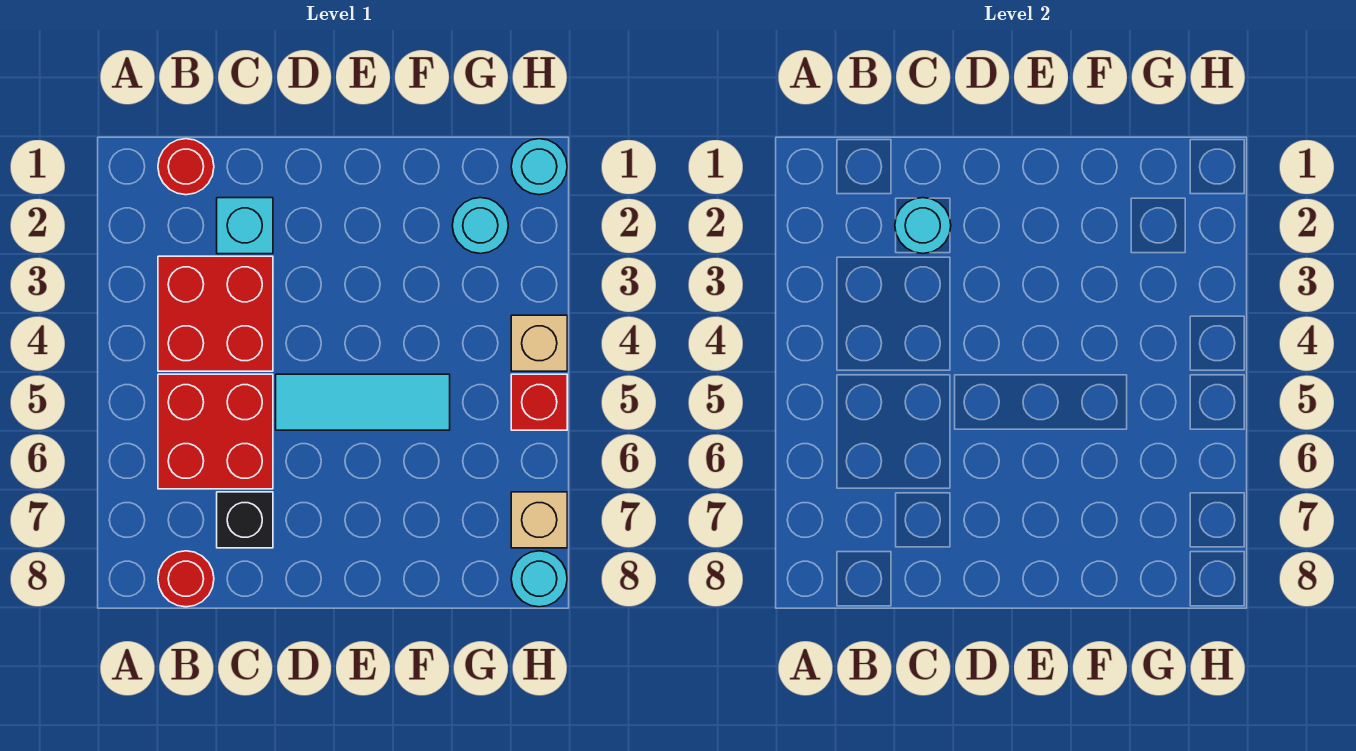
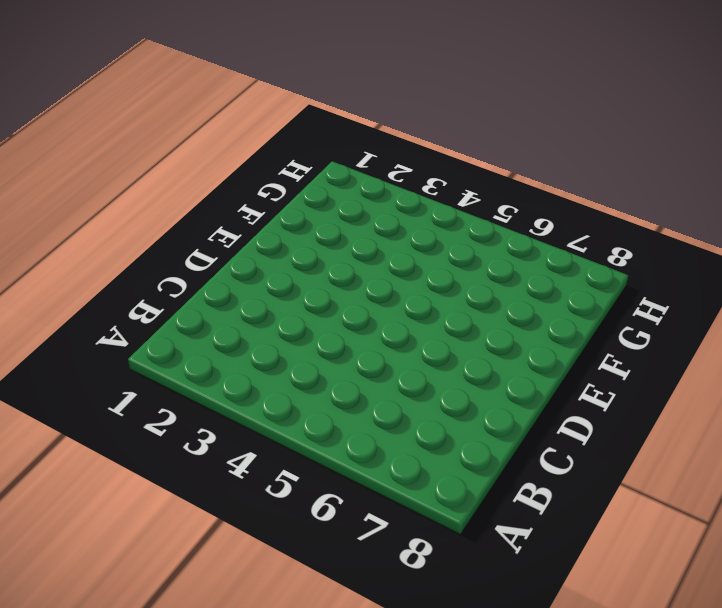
none -> red 1x1 round brick [158,139,214,195]
none -> red 2x2 brick [158,256,273,371]
none -> red 2x2 brick [158,374,273,489]

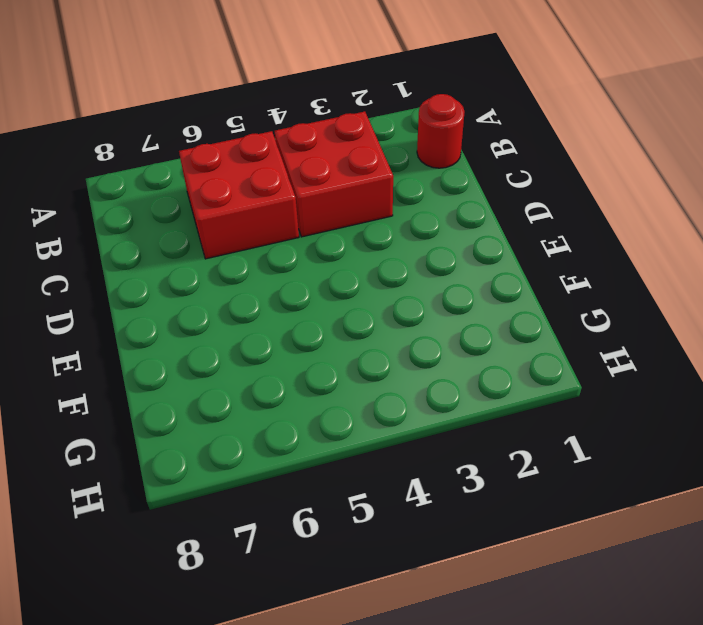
none -> red 1x1 round brick [158,551,214,607]
none -> cyan 1x1 brick [217,198,273,254]
none -> black 1x1 brick [217,492,273,548]

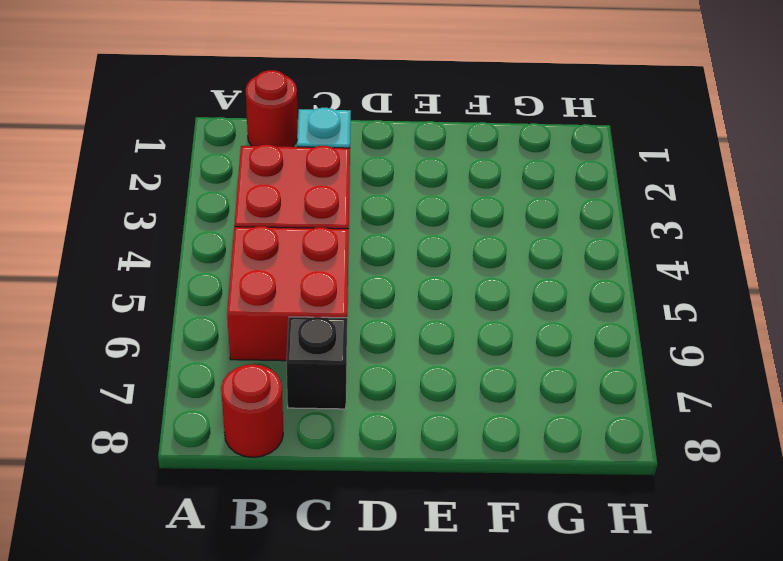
none -> cyan 1x3 tile [276,374,450,430]
none -> cyan 1x1 round brick [452,198,508,254]
none -> cyan 1x1 round brick [511,139,567,195]

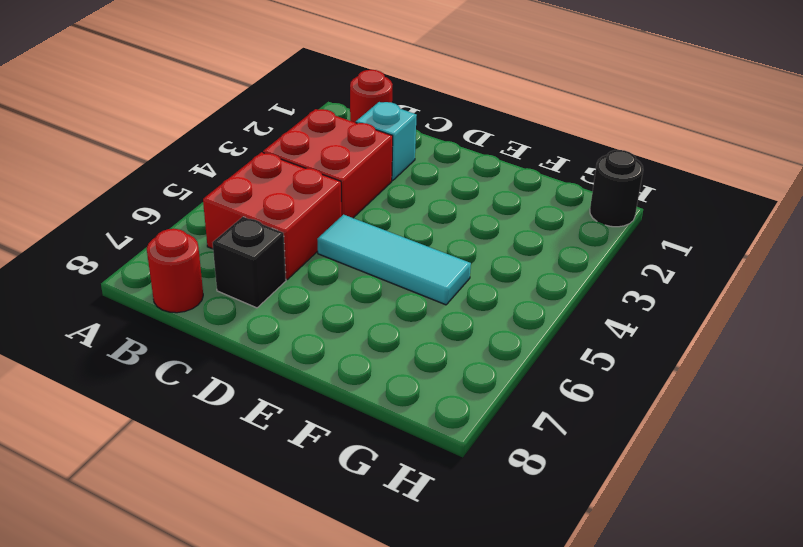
black 1x1 round brick [590,150,643,227] -> cyan 1x1 round brick [511,139,567,195]
none -> cyan 1x1 round brick [452,198,508,254]
none -> tan 1x1 brick [511,315,567,371]
none -> red 1x1 brick [511,374,567,430]

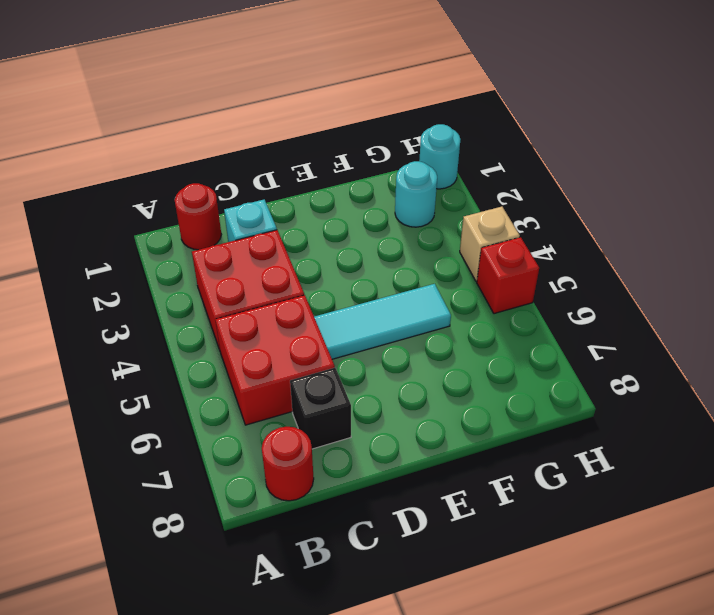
none -> tan 1x1 brick [511,492,567,548]
none -> cyan 1x1 round brick [511,551,567,607]
none -> cyan 1x1 round brick [895,198,951,254]

